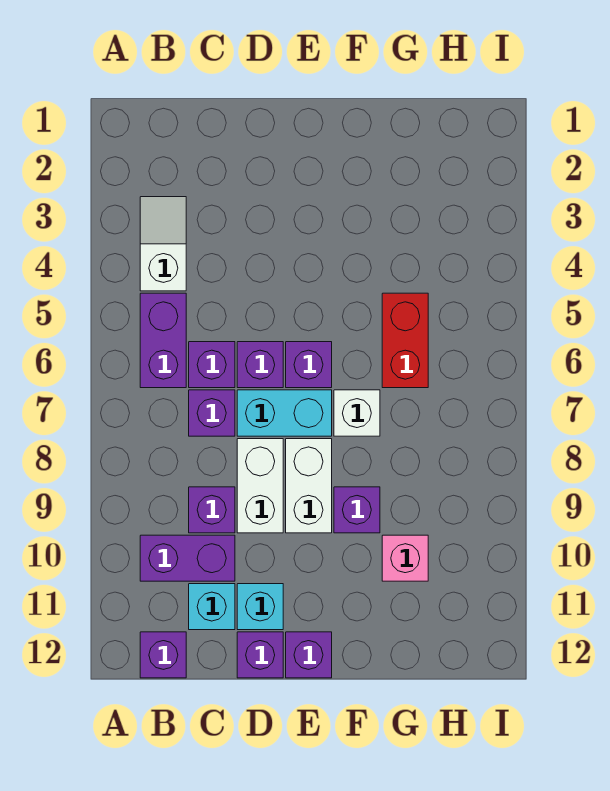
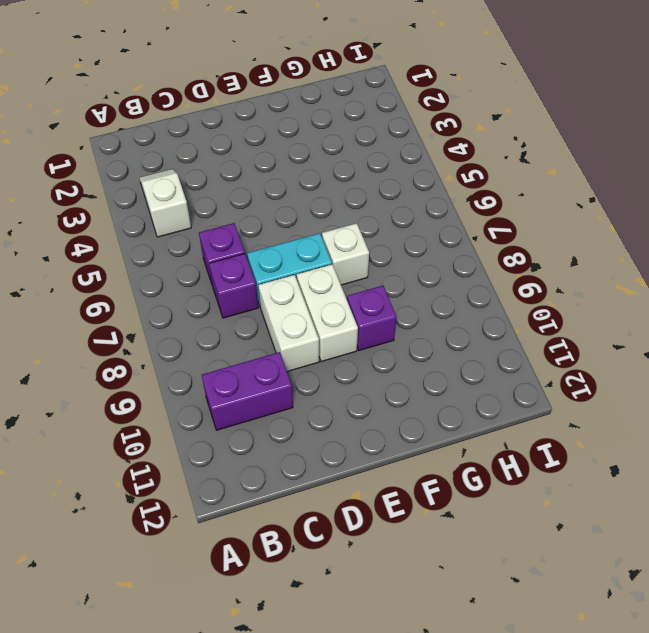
none -> purple 1x2 brick [140,293,186,388]
none -> purple 1x1 brick [140,632,186,678]
none -> purple 1x1 brick [189,487,235,533]

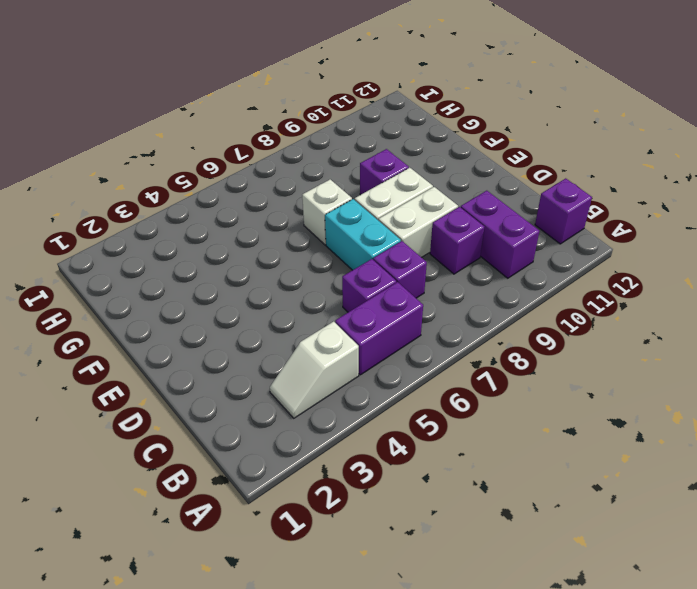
none -> cyan 1x1 brick [189,584,235,630]
none -> purple 1x1 brick [237,342,283,388]
none -> cyan 1x1 brick [237,584,283,630]

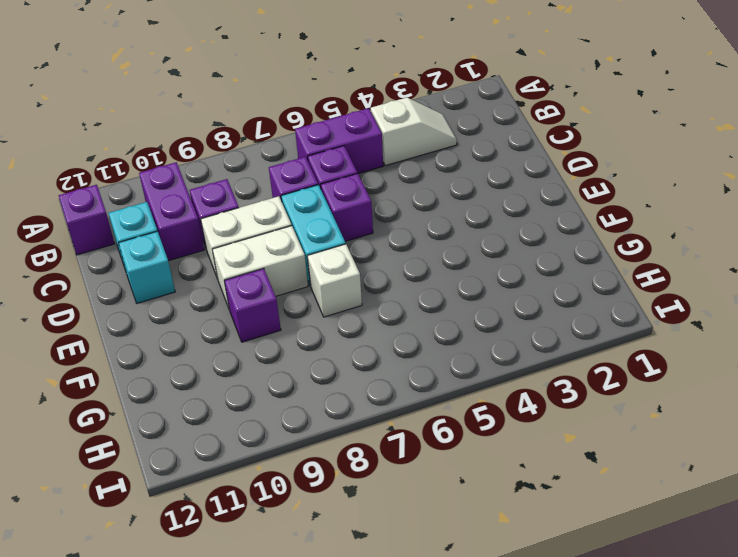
none -> purple 1x1 brick [237,632,283,678]
none -> purple 1x1 brick [286,342,332,388]
none -> purple 1x1 brick [286,632,332,678]

